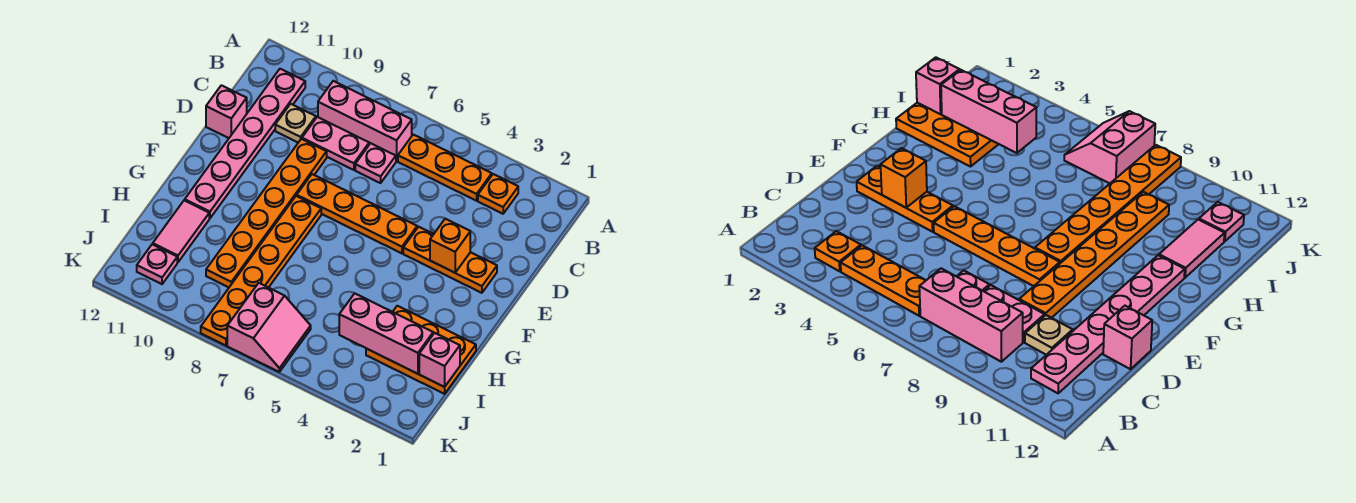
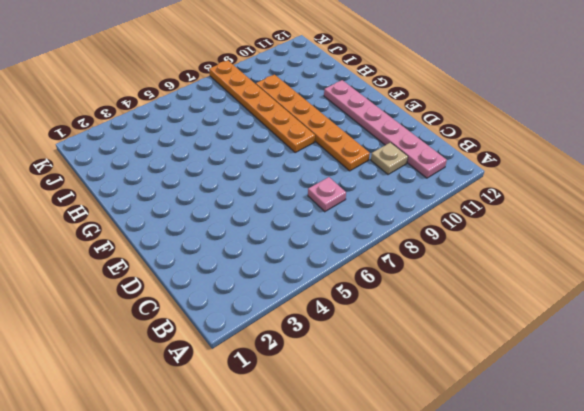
none -> orange 1x1 plate [478,174,518,214]
none -> orange 1x3 plate [398,135,492,201]
none -> pink 1x3 brick [318,81,412,161]

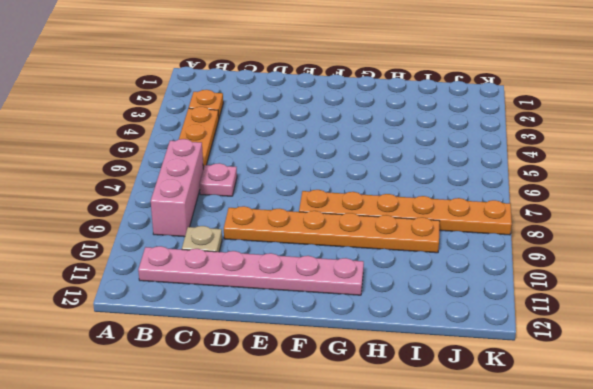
none -> pink 1x2 plate [302,117,369,170]
none -> pink 1x1 brick [206,85,247,138]
none -> orange 1x3 plate [403,227,497,293]

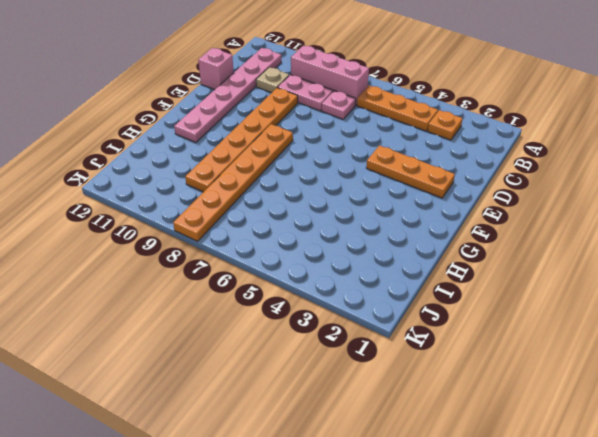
none -> orange 1x4 plate [297,174,417,253]
none -> orange 2x3 plate [366,306,476,394]
none -> pink 1x2 tile [153,200,209,262]

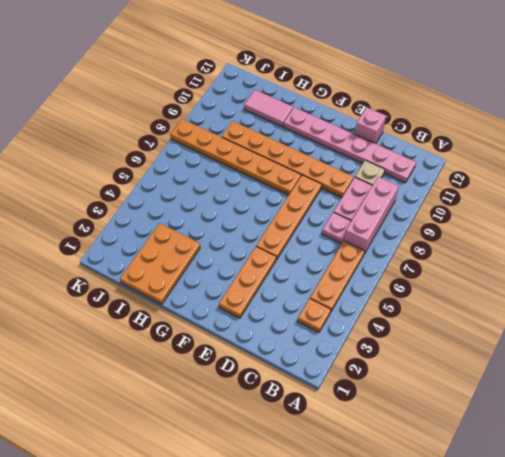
none -> pink 2x2 slope [227,283,311,372]
none -> pink 1x1 plate [137,244,177,284]
none -> orange 1x1 brick [430,219,470,273]

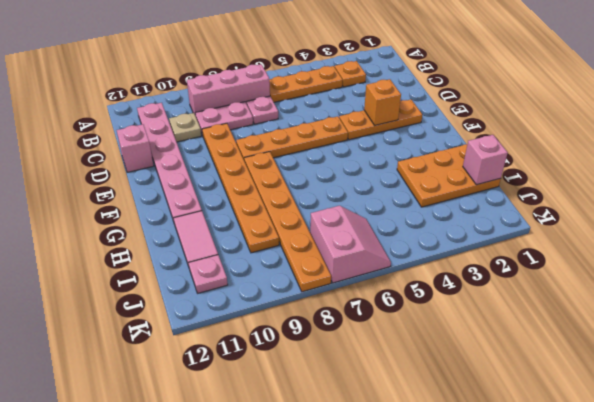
none -> pink 1x3 brick [339,293,433,374]

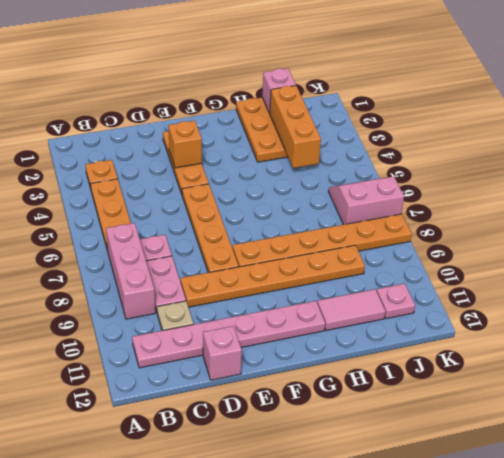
orange 1x3 brick [270,85,321,168] -> pink 1x3 brick [339,293,433,374]

